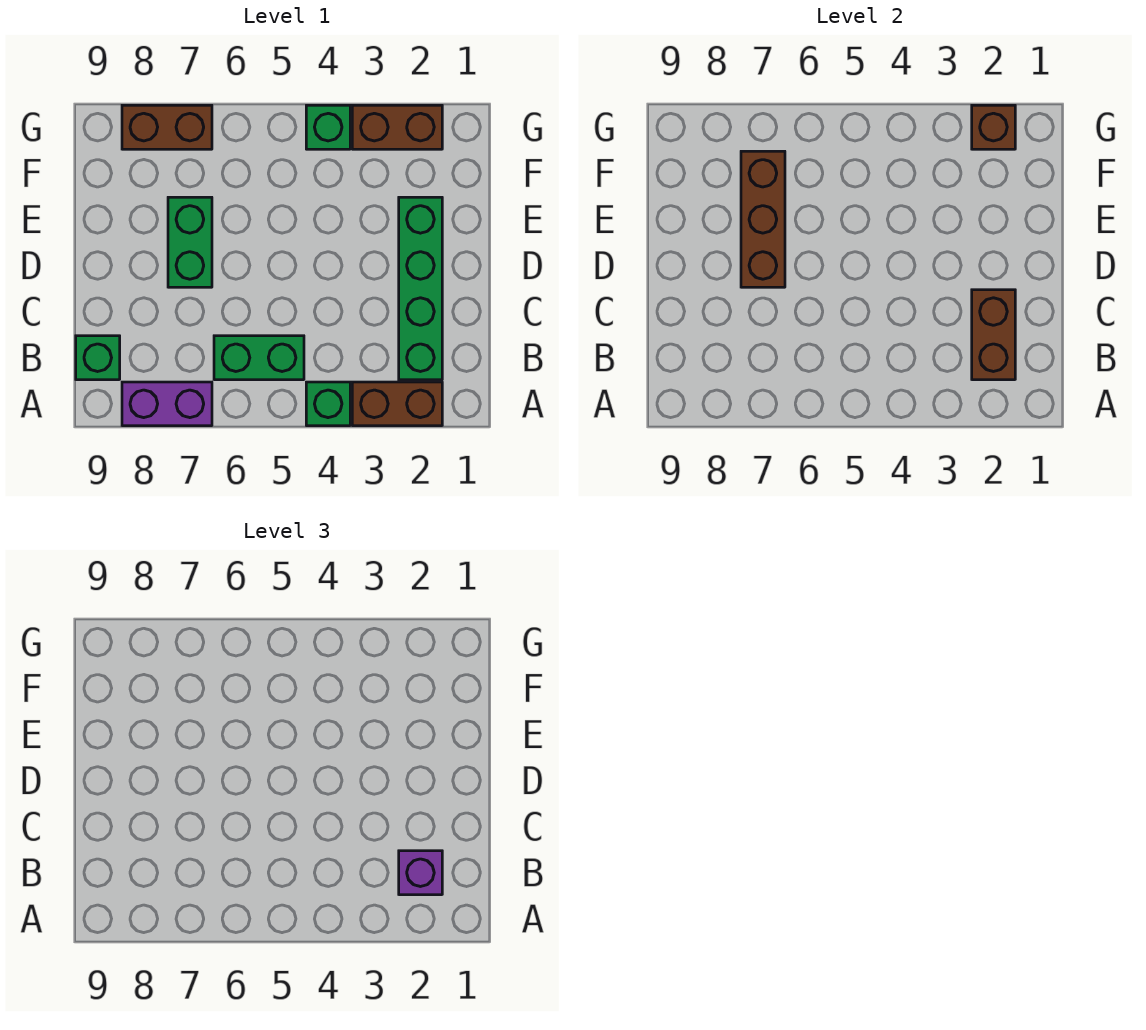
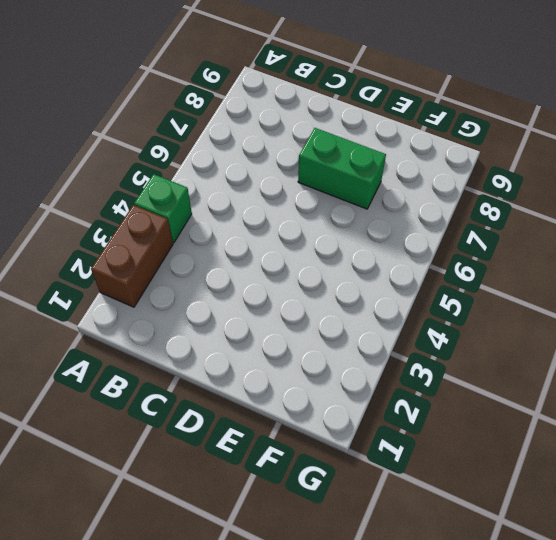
none -> purple 1x2 brick [122,382,212,426]
none -> green 1x4 brick [399,197,442,380]
none -> green 1x2 brick [214,336,304,380]

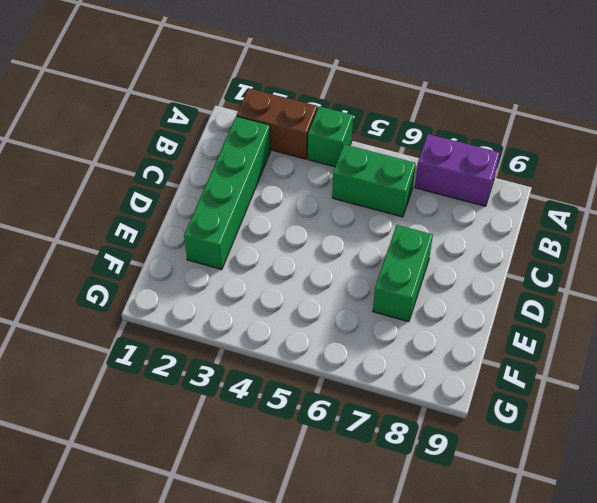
none -> green 1x1 brick [76,336,120,380]
none -> brown 1x2 brick [352,105,442,149]
none -> green 1x1 brick [306,105,350,149]

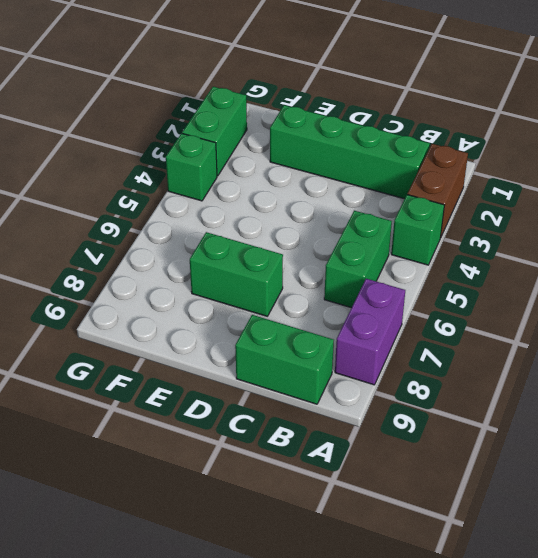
green 1x2 brick [235,315,334,404] -> green 1x1 brick [76,336,120,380]
green 1x2 brick [182,87,247,176] -> brown 1x2 brick [352,105,442,149]
none -> brown 1x2 brick [122,105,212,149]
none -> brown 1x2 brick [972,290,1015,380]
none -> brown 1x3 brick [741,151,785,287]

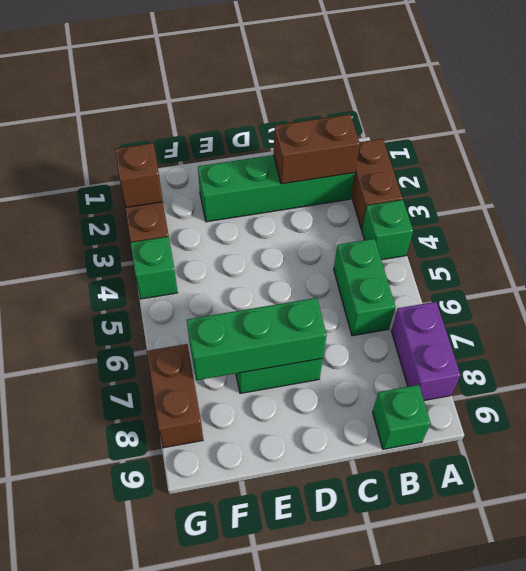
green 1x3 brick [187,298,327,380] -> brown 1x3 brick [741,151,785,287]
none -> purple 1x1 brick [399,851,442,895]

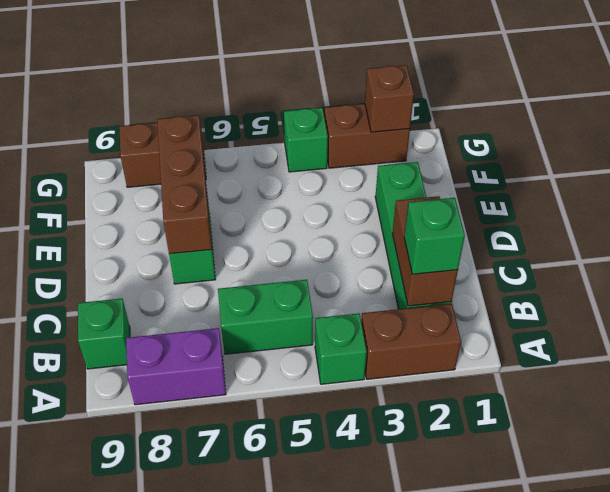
green 1x1 brick [404,198,465,274] -> purple 1x1 brick [399,851,442,895]

